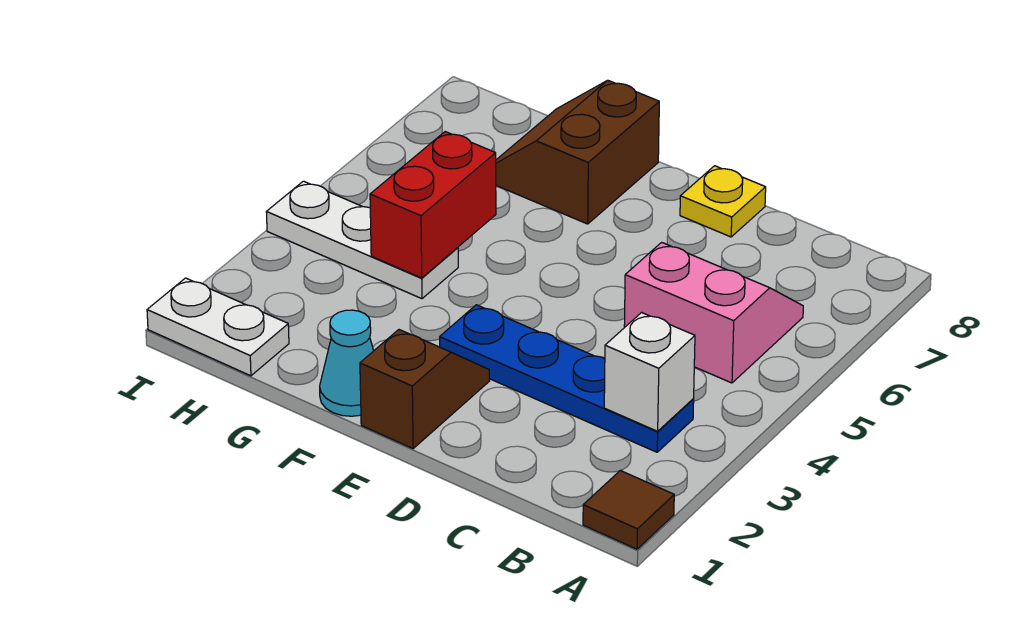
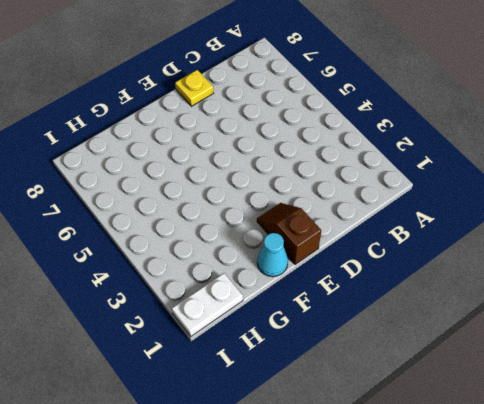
none -> brown 1x1 tile [583,470,674,549]
none -> blue 1x4 plate [440,305,694,452]

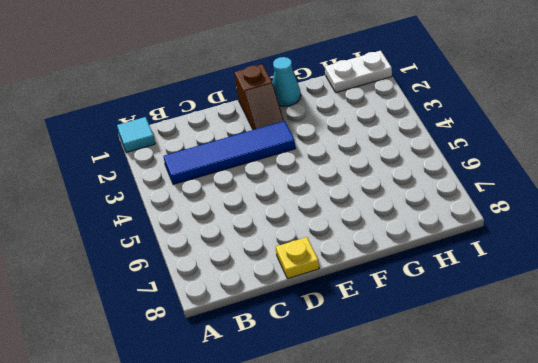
cyan 1x1 tile [117,117,155,153] -> brown 1x1 tile [583,470,674,549]
blue 1x4 tile [163,121,296,185] -> blue 1x4 plate [440,305,694,452]
none -> pink 2x2 slope [624,242,803,383]
none -> brown 2x2 slope [496,80,659,224]

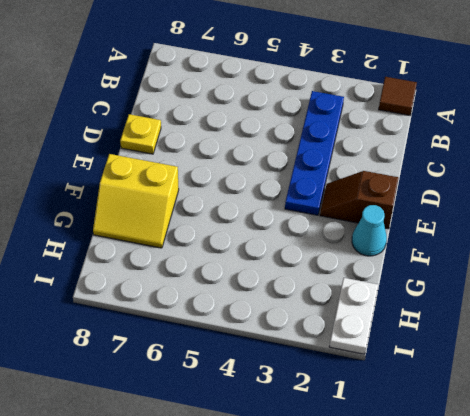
yellow 2x2 slope [93,154,179,248] -> brown 2x2 slope [496,80,659,224]
none -> pink 2x2 slope [624,242,803,383]
none -> white 1x3 plate [266,181,458,299]

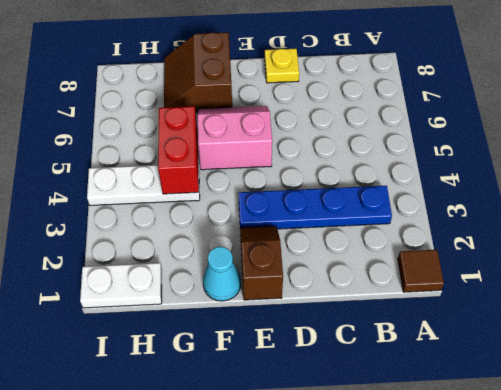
pink 2x2 slope [198,106,272,170] -> pink 2x2 slope moved to [624,242,803,383]
none -> white 1x1 brick [604,313,695,431]

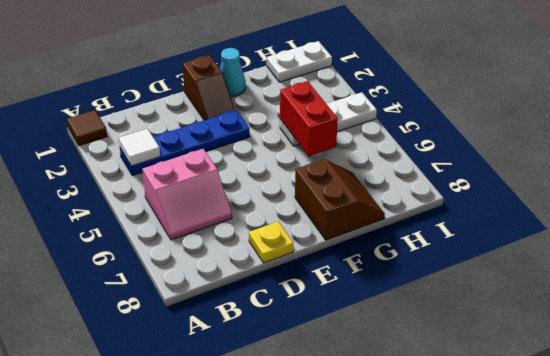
white 1x1 tile [119,129,160,166] -> white 1x1 brick [604,313,695,431]

